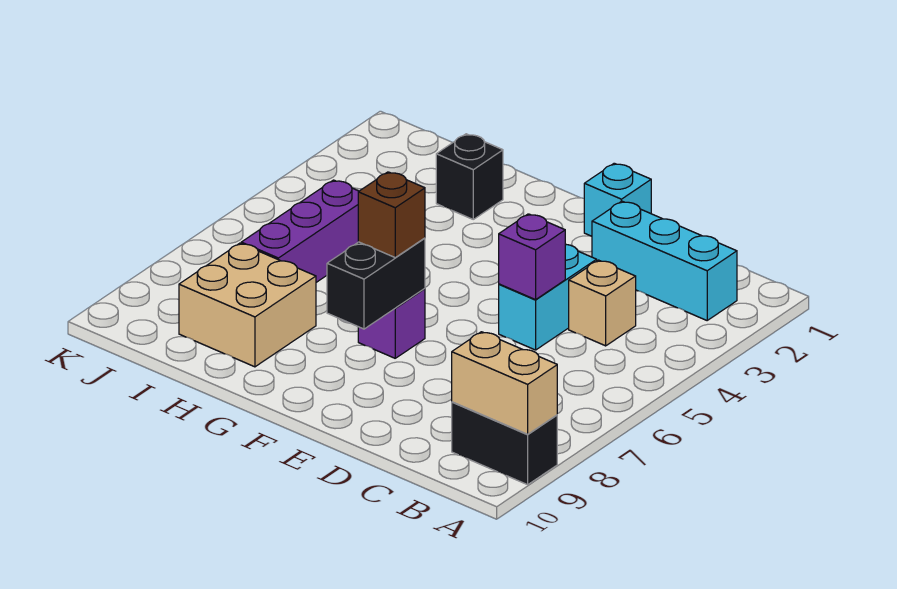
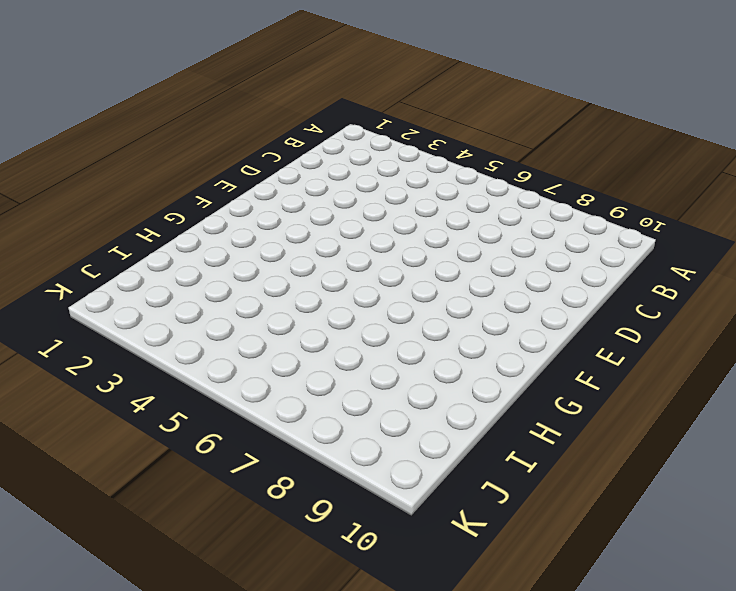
none -> black 1x2 brick [452,402,557,485]
none -> cyan 1x3 brick [592,201,737,320]
none -> tan 1x1 brick [569,260,636,346]

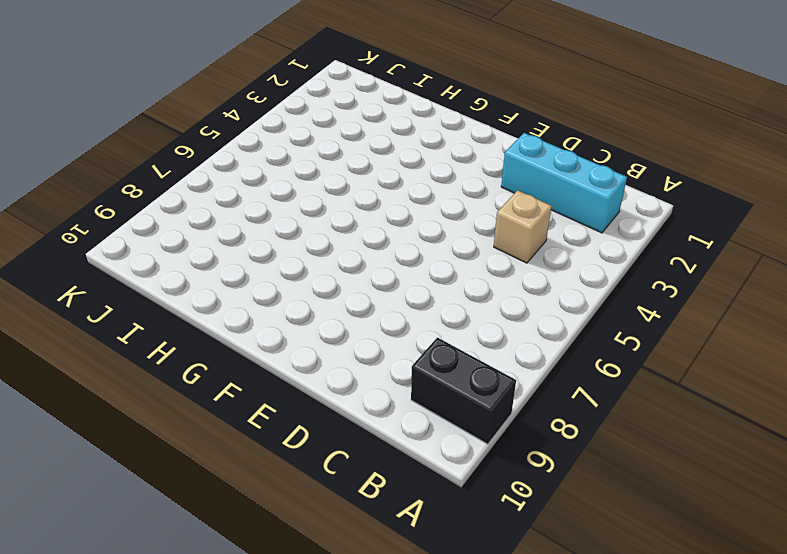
none -> cyan 1x2 brick [499,244,597,350]
none -> cyan 1x1 brick [584,163,651,236]
none -> purple 1x1 brick [358,289,425,358]

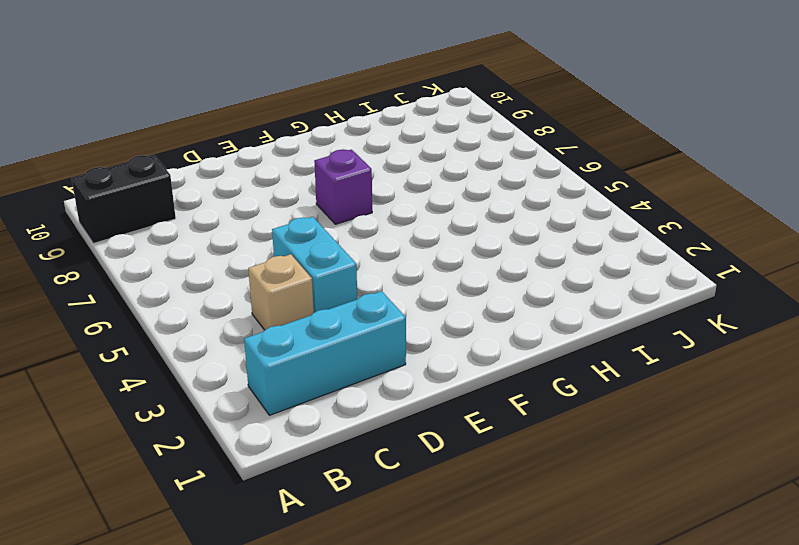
none -> cyan 1x1 brick [584,163,651,236]
none -> black 1x1 brick [436,134,503,219]
none -> tan 2x2 brick [179,243,316,367]

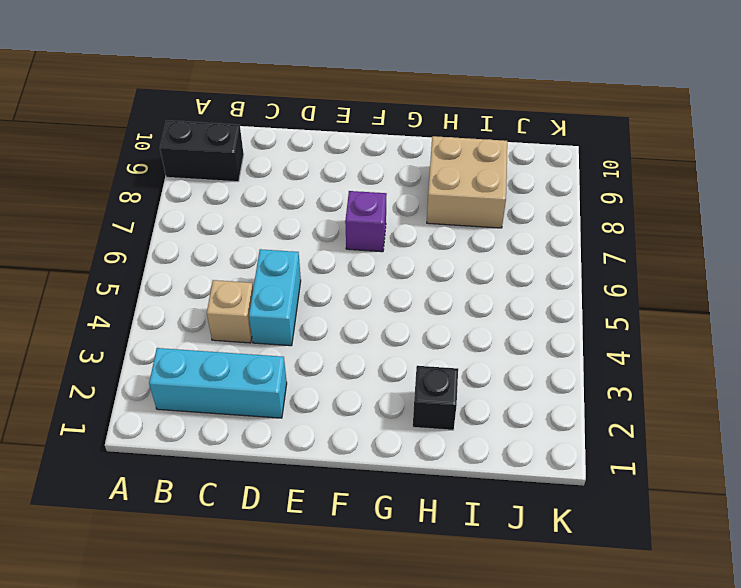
none -> cyan 1x1 brick [584,163,651,236]
none -> purple 1x3 brick [241,180,359,282]
none -> tan 1x2 brick [452,332,557,434]

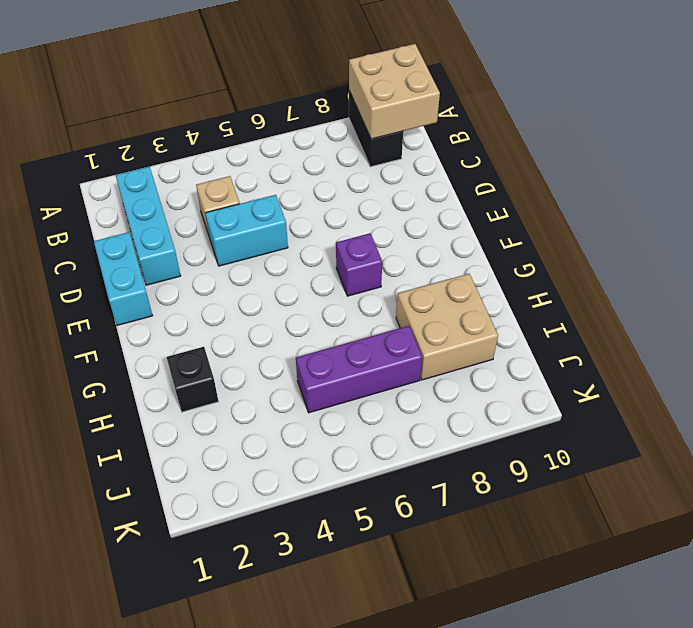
tan 2x2 brick [349,44,440,139] -> tan 1x2 brick [452,332,557,434]
cyan 1x2 brick [94,232,153,325] -> cyan 1x1 brick [584,163,651,236]
none -> purple 1x1 brick [499,214,565,300]
none -> black 1x2 brick [327,238,425,329]
none -> brown 1x1 brick [358,172,425,257]

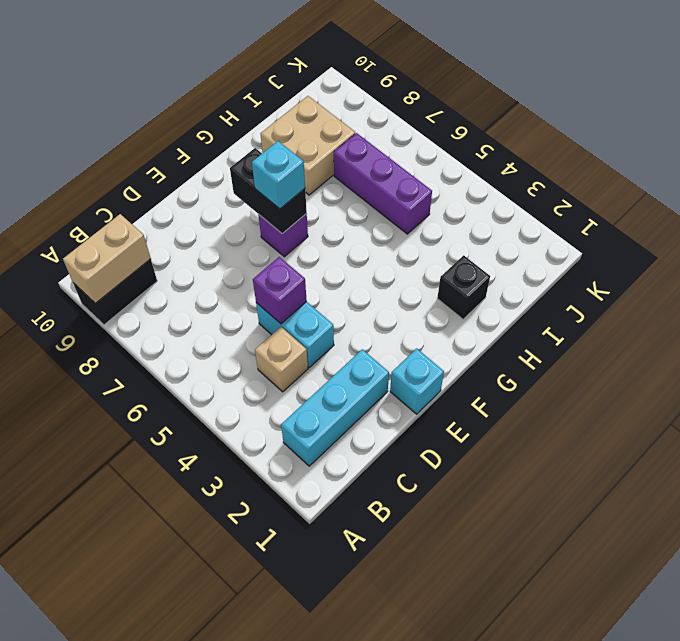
cyan 1x1 brick [252,141,305,209] -> brown 1x1 brick [358,172,425,257]

